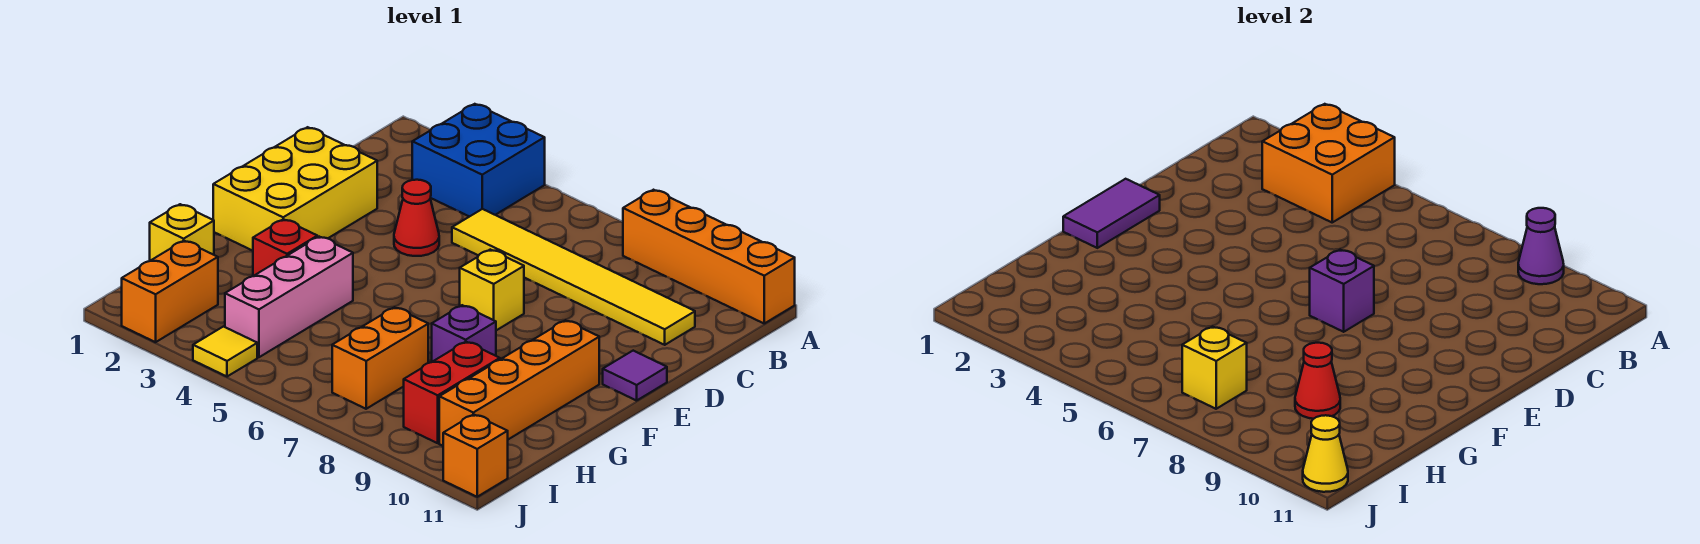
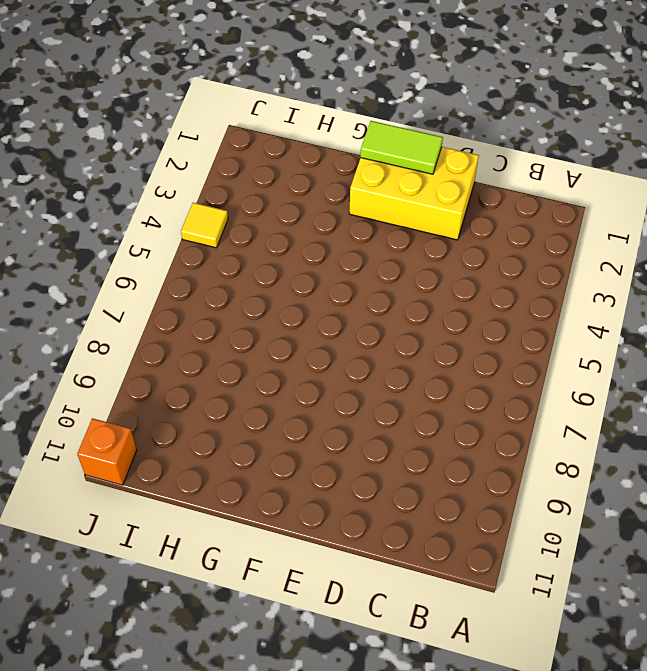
lime 1x2 tile [361,121,443,174] -> purple 1x2 tile [1063,179,1160,248]
none -> blue 2x2 brick [412,104,545,217]
none -> orange 1x4 brick [623,190,795,323]
none -> yellow 1x6 tile [452,209,695,345]

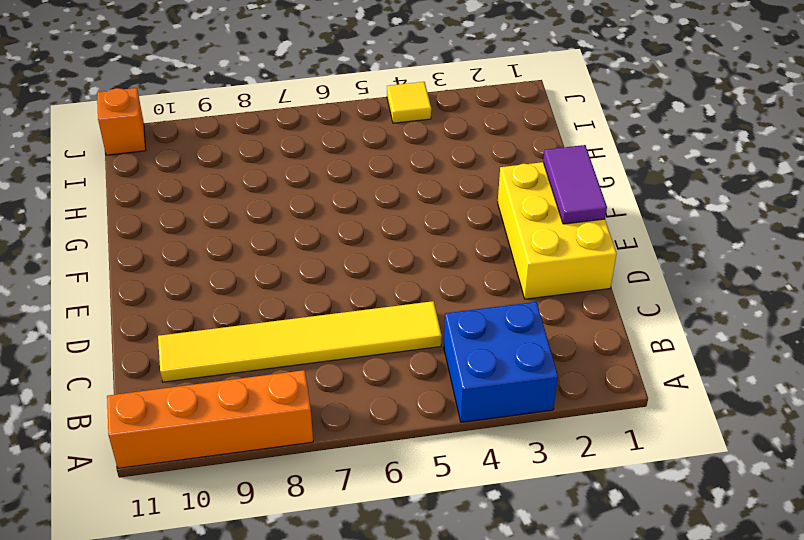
none -> red 1x1 cone [394,180,439,256]
none -> yellow 1x1 brick [460,250,524,330]
none -> purple 1x1 tile [603,351,667,401]

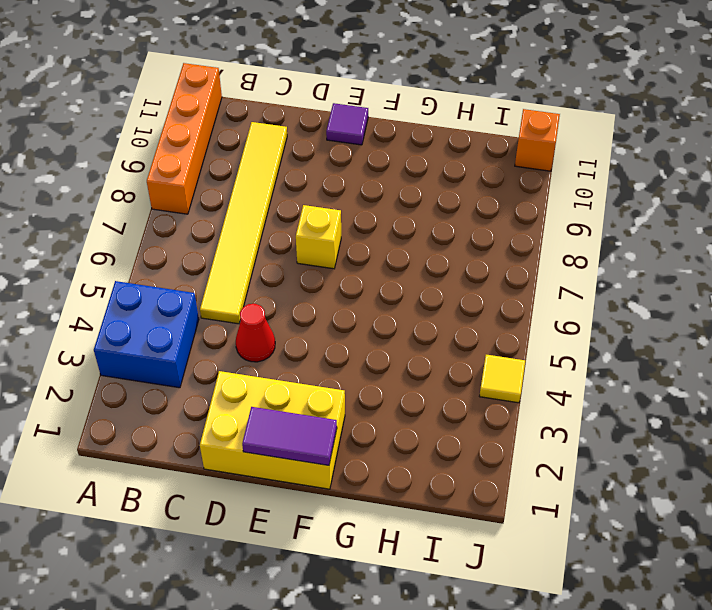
none -> orange 1x4 brick [439,320,599,446]
none -> red 1x1 brick [253,219,317,276]
none -> pink 1x3 brick [225,237,353,357]

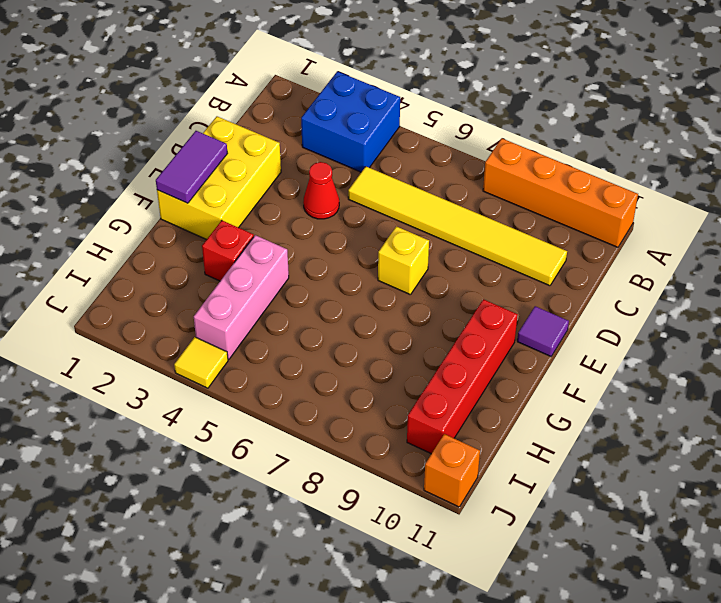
red 1x4 brick [407,299,518,454] -> orange 1x4 brick [439,320,599,446]
none -> purple 1x1 brick [432,305,496,362]
none -> yellow 1x1 brick [150,204,214,261]
none -> orange 1x2 brick [332,307,428,409]

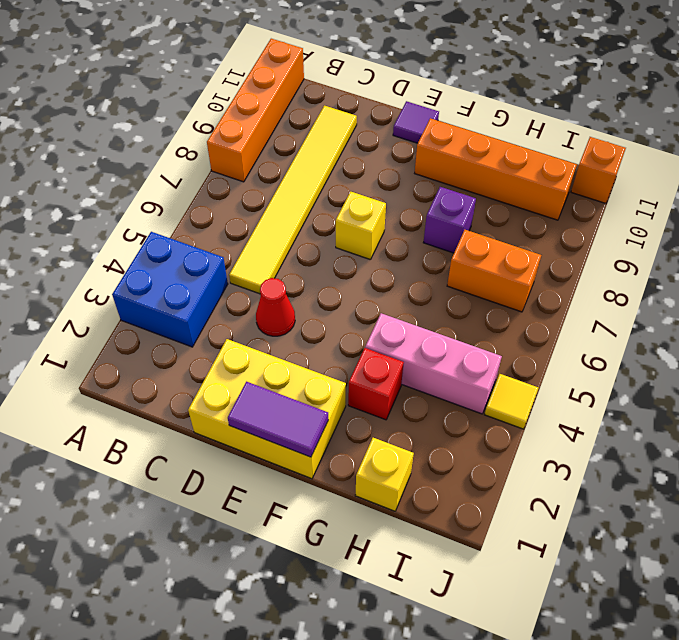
none -> red 1x2 brick [404,342,500,443]
none -> orange 1x2 brick [122,241,218,342]
none -> orange 2x2 brick [1262,104,1395,222]

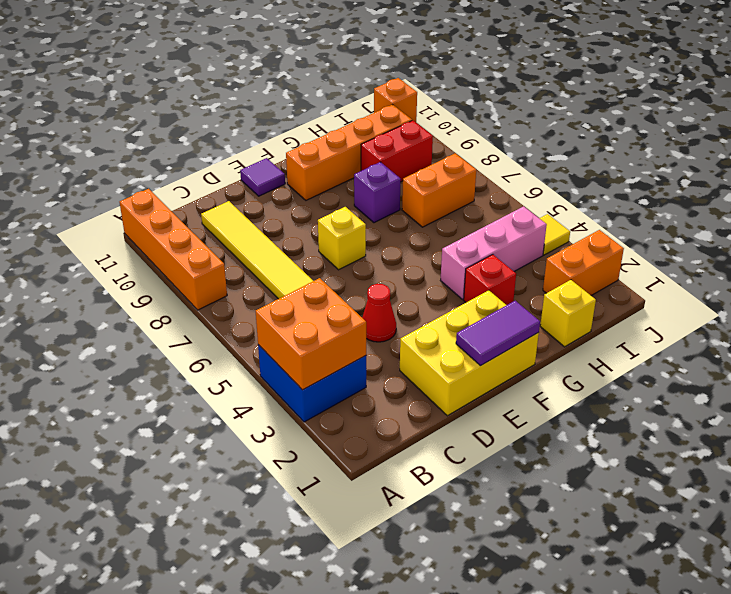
none -> purple 1x1 cone [1518,208,1564,284]
none -> purple 1x1 brick [1310,250,1374,332]
none -> red 1x1 cone [1295,343,1340,419]

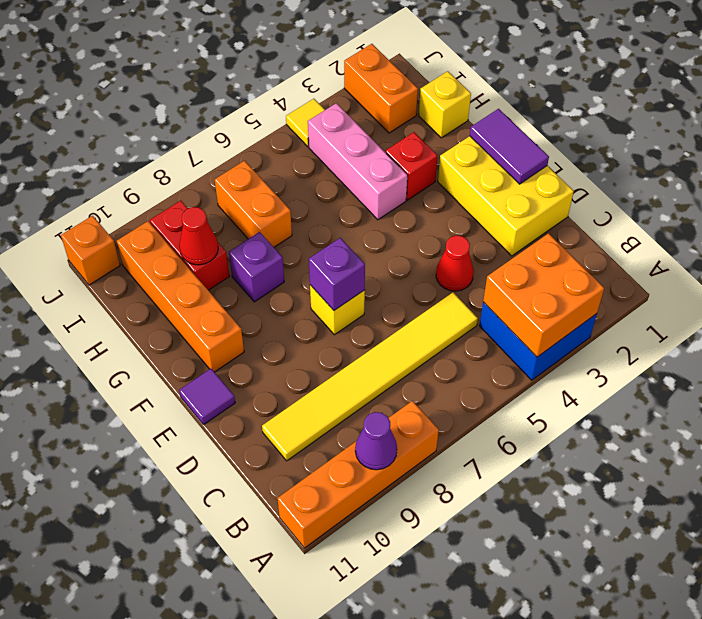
none -> yellow 1x1 brick [1182,327,1247,409]
none -> yellow 1x1 cone [1303,415,1348,492]

